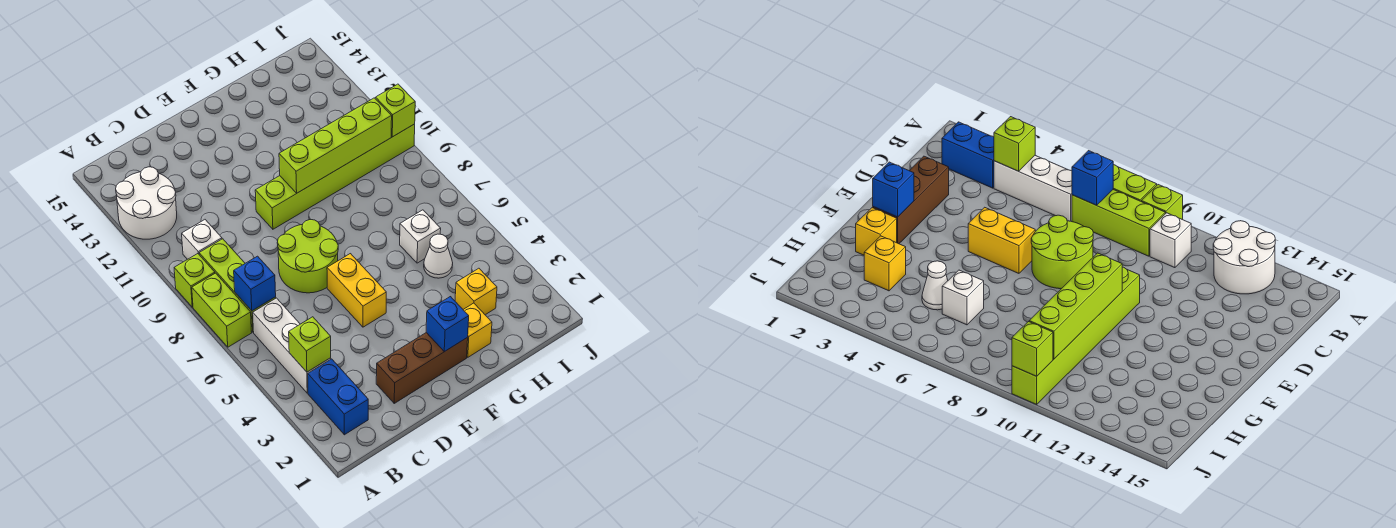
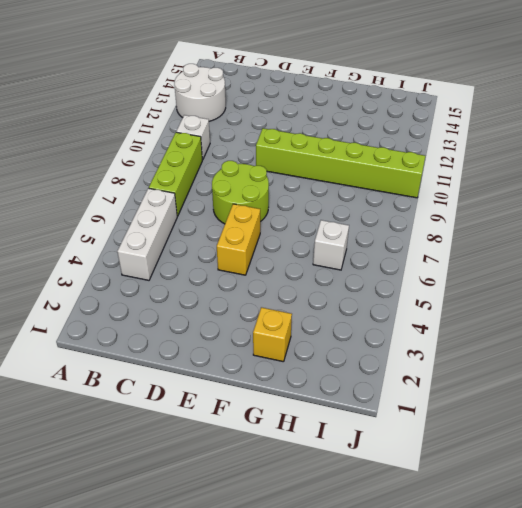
none -> lime 1x2 brick [192,273,252,347]
none -> lime 1x1 brick [174,254,215,307]
none -> blue 1x2 brick [308,359,368,435]

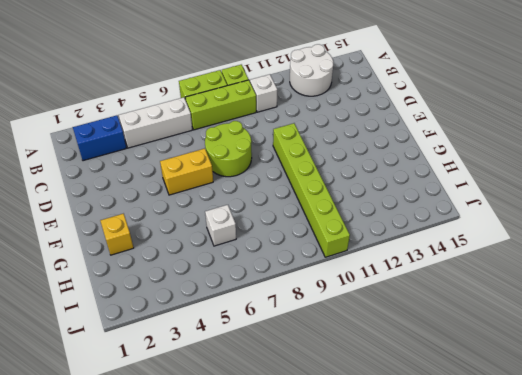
none -> brown 1x3 brick [376,333,468,403]
none -> yellow 1x1 brick [455,268,497,315]
none -> white 1x1 cone [424,234,453,278]

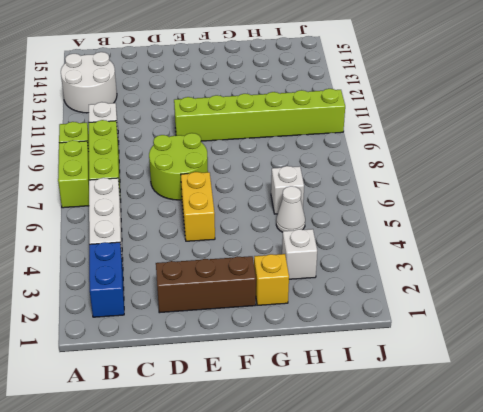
white 1x1 brick [282,229,317,279] -> yellow 1x1 brick [455,268,497,315]
none -> lime 1x1 brick [289,317,331,372]
none -> blue 1x1 brick [234,256,276,311]
none -> blue 1x1 brick [426,297,469,352]

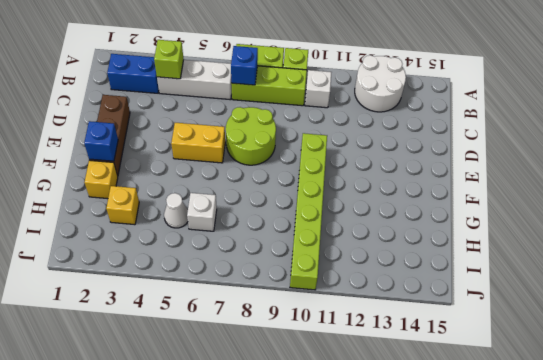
none -> lime 1x4 brick [279,98,392,193]
none -> lime 1x1 brick [375,84,415,137]

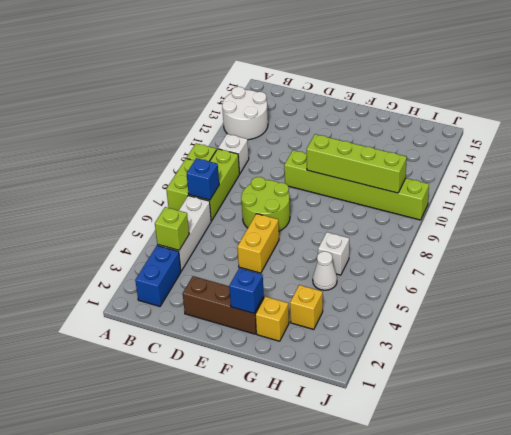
none -> lime 1x1 brick [375,84,415,137]

